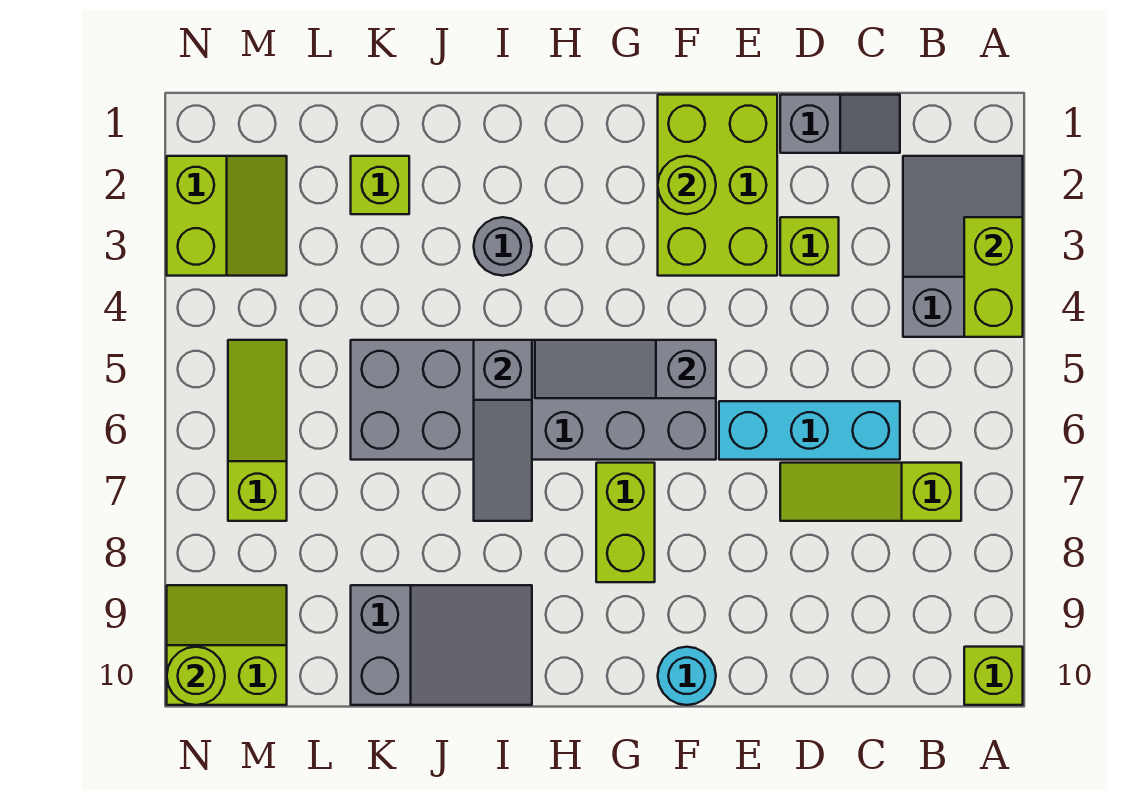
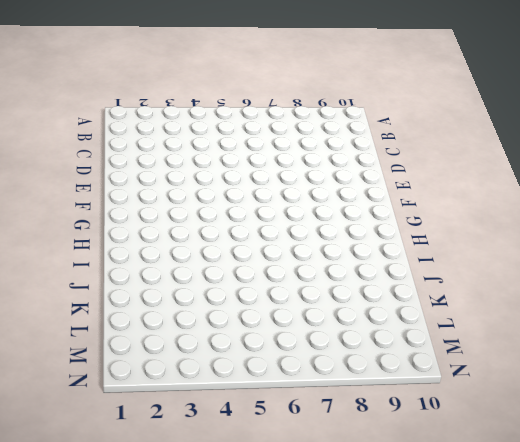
none -> grey 2x3 slope [903,156,1023,337]
none -> lime 1x1 brick [964,647,1023,705]
none -> lime 1x3 slope [780,463,961,521]

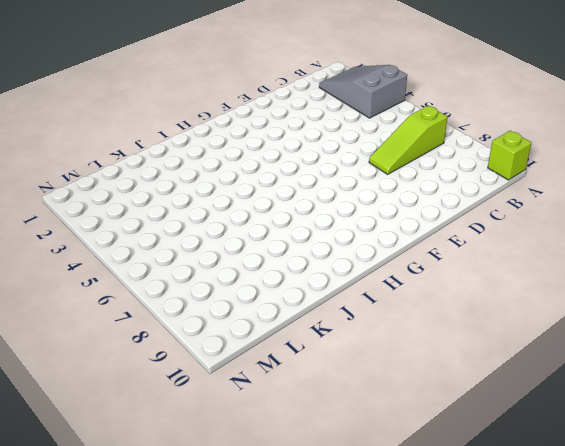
none -> grey 1x2 slope [780,95,900,153]
none -> cyan 1x3 brick [719,401,900,460]
none -> lime 1x1 brick [780,217,839,276]

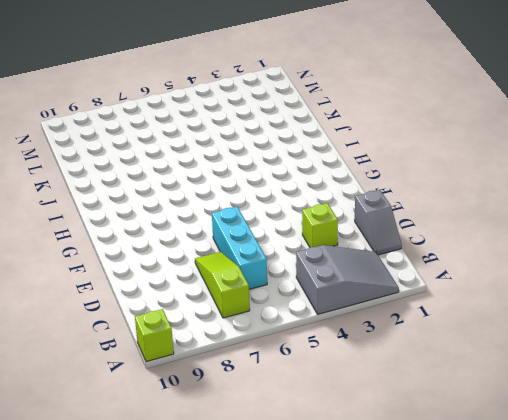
none -> lime 2x3 brick [658,95,777,276]
none -> grey 2x6 brick [351,340,716,460]
none -> cyan 1x1 round brick [658,647,716,705]

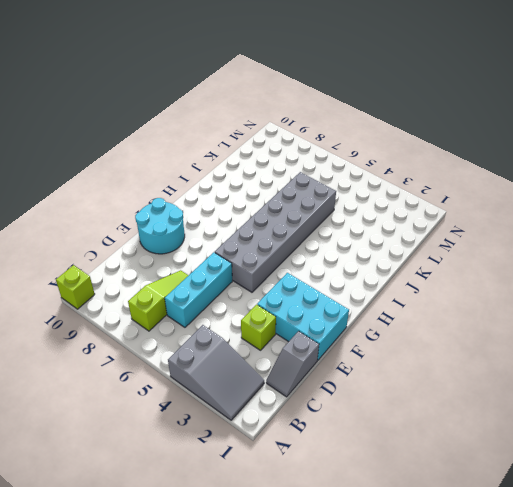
cyan 2x3 brick [257,273,349,360] -> lime 2x3 brick [658,95,777,276]
cyan 2x2 round brick [135,198,185,254] -> cyan 1x1 round brick [658,647,716,705]
none -> lime 1x2 brick [596,463,655,582]
none -> grey 1x1 round brick [474,217,532,276]
none -> grey 2x3 slope [351,585,532,705]

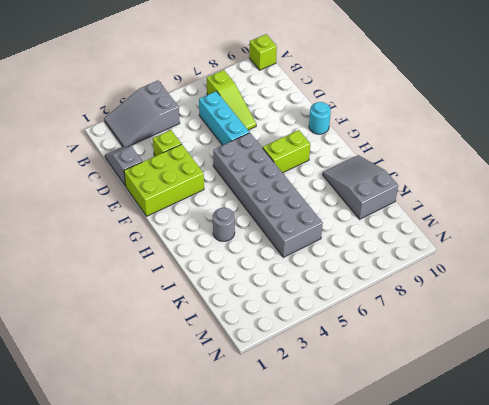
none -> lime 1x1 brick [351,156,409,214]
none -> lime 2x2 slope [167,156,287,276]
none -> lime 1x3 slope [228,340,287,521]

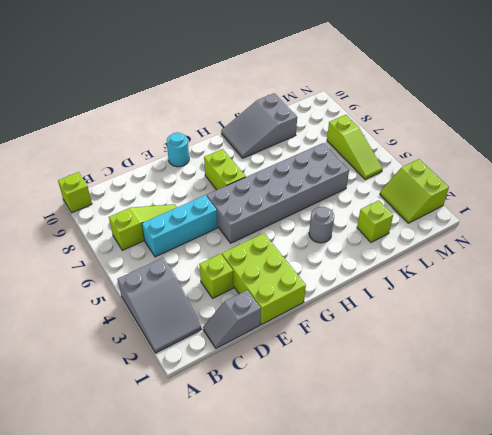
none -> lime 2x2 slope [167,585,287,705]
none -> lime 1x2 brick [964,217,1023,337]
none -> lime 1x1 round brick [658,156,716,214]

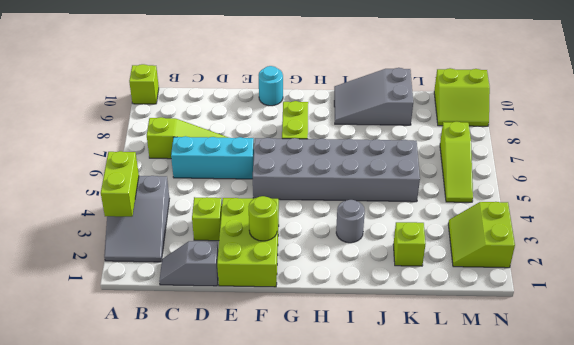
none -> grey 1x3 slope [535,340,716,398]
none -> grey 1x3 slope [474,340,532,521]
none -> lime 1x1 round brick [167,647,225,705]

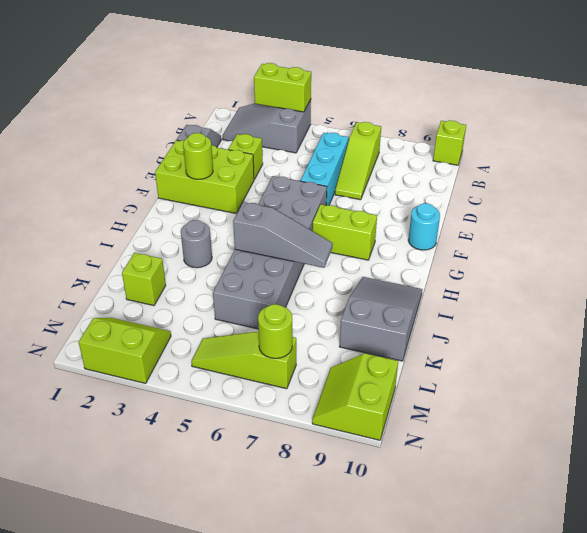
lime 1x1 round brick [258,304,292,359] -> lime 1x1 round brick moved to [167,647,225,705]
none -> grey 1x3 slope [535,340,716,398]

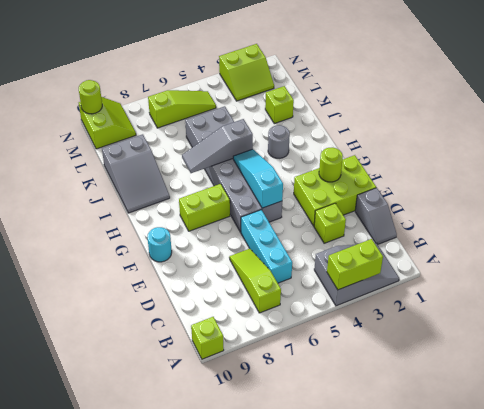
cyan 1x3 slope [233,149,283,208] -> grey 1x3 slope [535,340,716,398]

